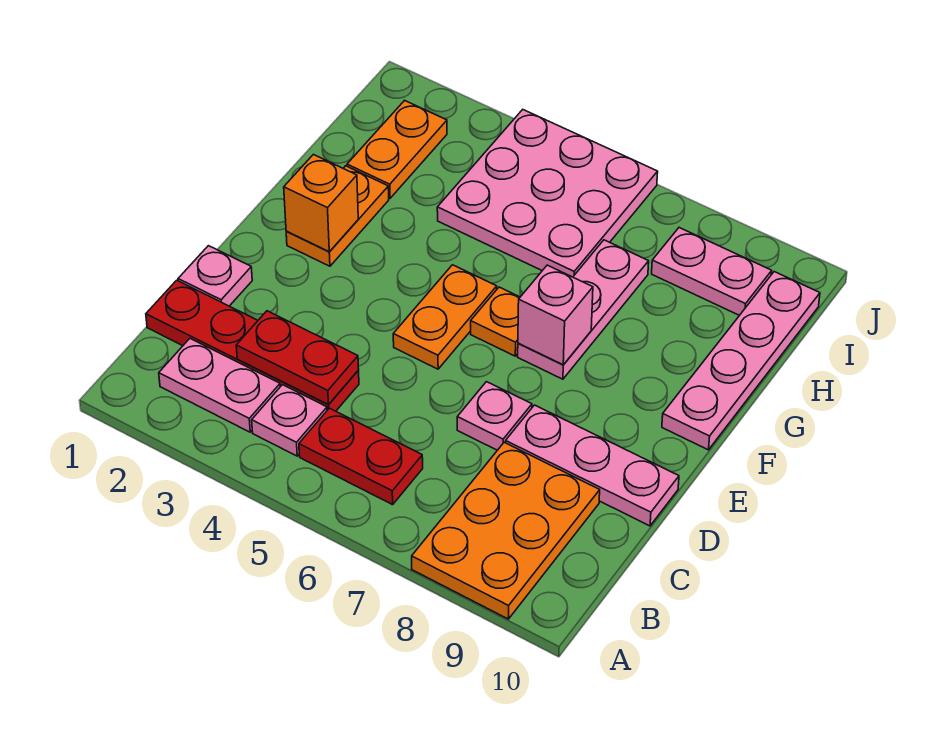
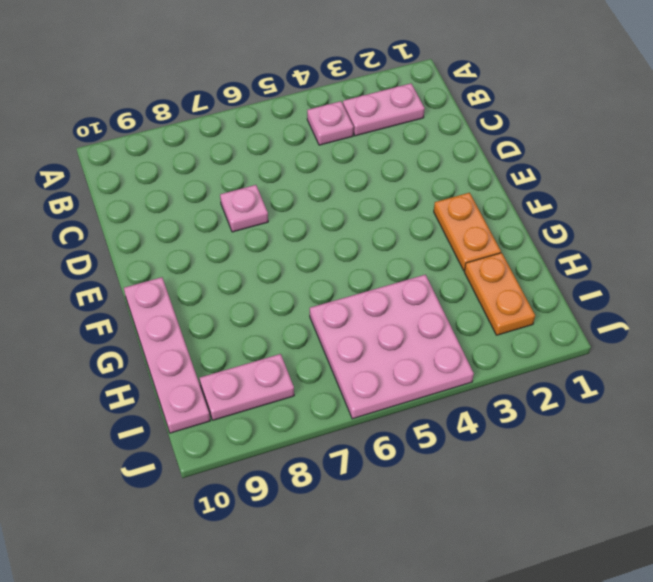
none -> orange 2x3 plate [412,442,600,619]
none -> red 1x2 plate [299,408,423,505]
none -> red 1x4 plate [146,280,359,411]

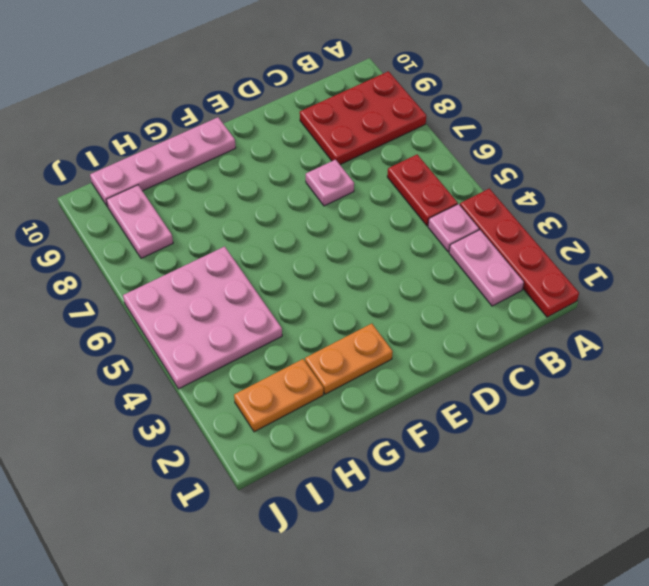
red 1x4 plate [460,189,579,317] -> red 1x4 plate moved to [146,280,359,411]
red 2x3 plate [300,71,426,165] -> orange 2x3 plate [412,442,600,619]
none -> pink 1x1 plate [178,246,252,306]
none -> pink 1x3 plate [506,405,679,526]
none -> orange 1x2 plate [393,265,497,369]

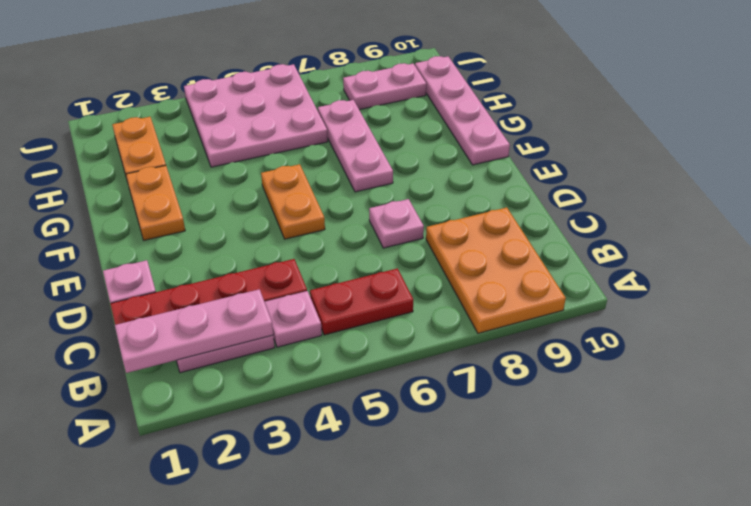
pink 1x3 plate [115,289,273,373] -> pink 1x3 plate moved to [506,405,679,526]
none -> orange 1x1 plate [471,287,520,356]
none -> red 1x2 plate [236,311,359,405]
none -> orange 1x1 brick [284,155,358,251]

